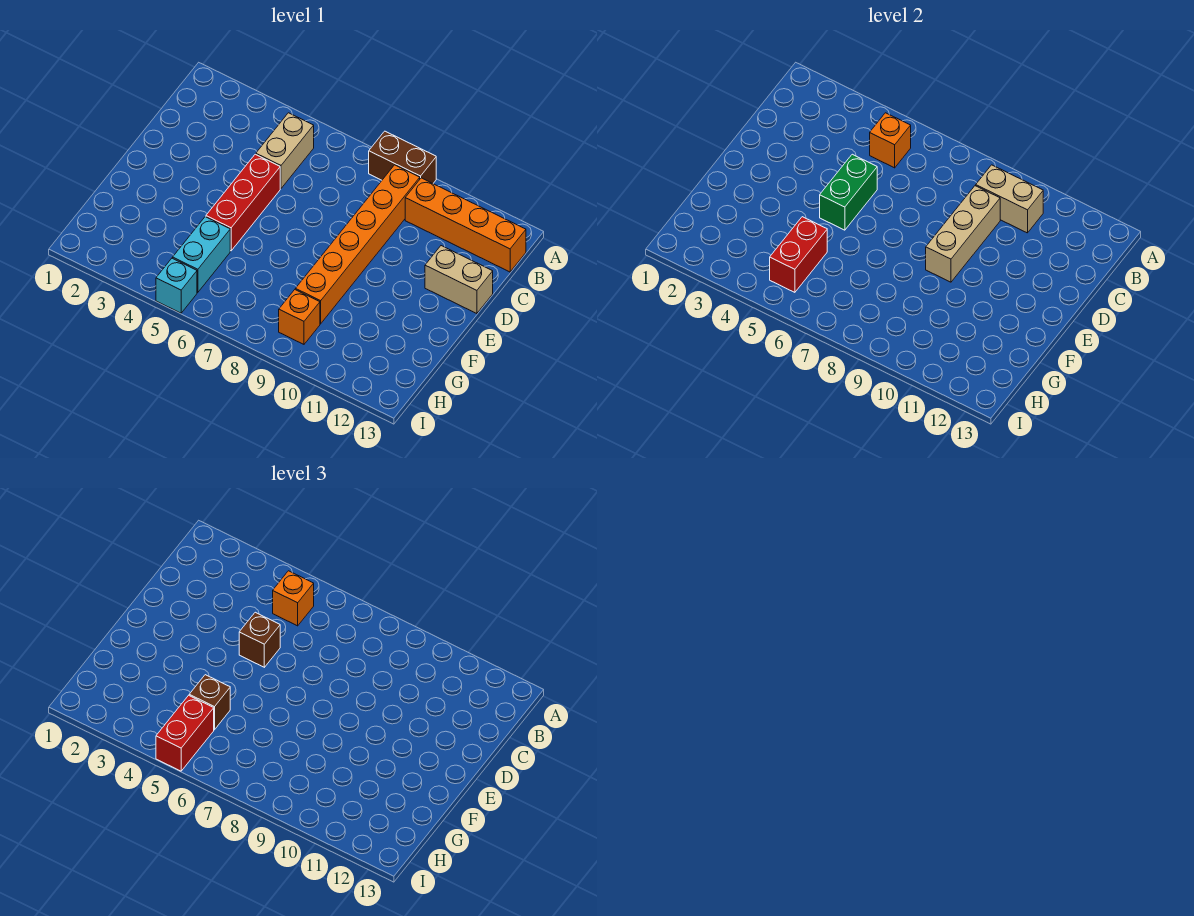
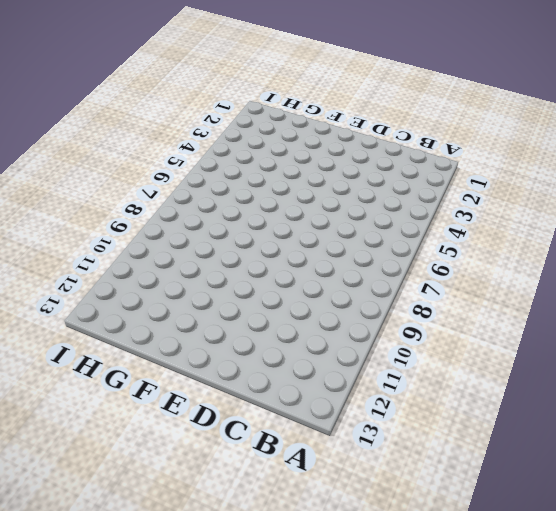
none -> brown 1x2 brick [369,131,436,183]
none -> tan 1x2 brick [256,113,314,189]
none -> orange 1x6 brick [295,165,420,324]

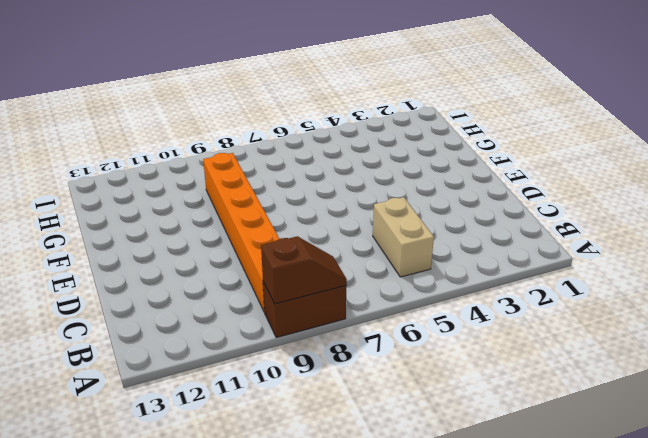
brown 1x2 slope [261,236,347,304] -> none
none -> orange 1x4 brick [405,178,526,272]
none -> red 1x3 brick [206,154,280,251]
none -> tan 1x2 brick [425,246,493,314]

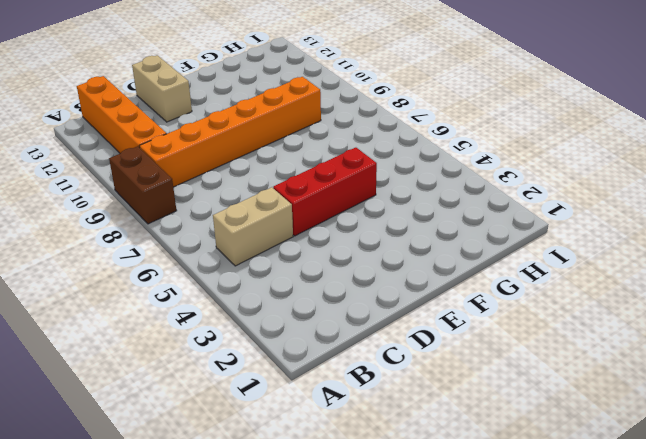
none -> cyan 1x2 brick [173,217,230,292]
none -> orange 1x1 brick [279,290,320,344]
none -> cyan 1x1 brick [156,258,197,313]

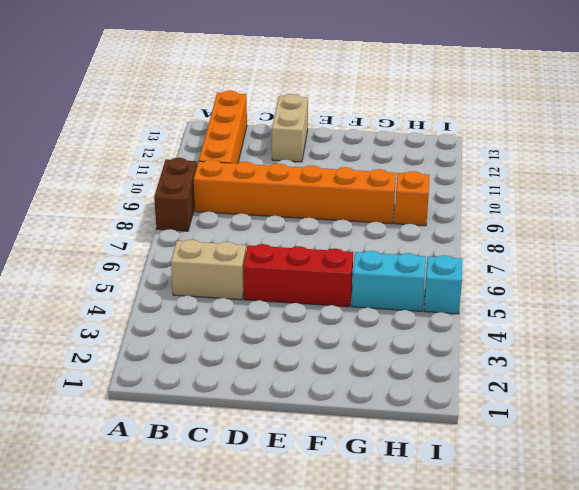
none -> orange 1x1 brick [870,113,911,168]
none -> tan 1x2 brick [976,165,1043,233]
none -> tan 1x3 brick [926,186,1000,282]

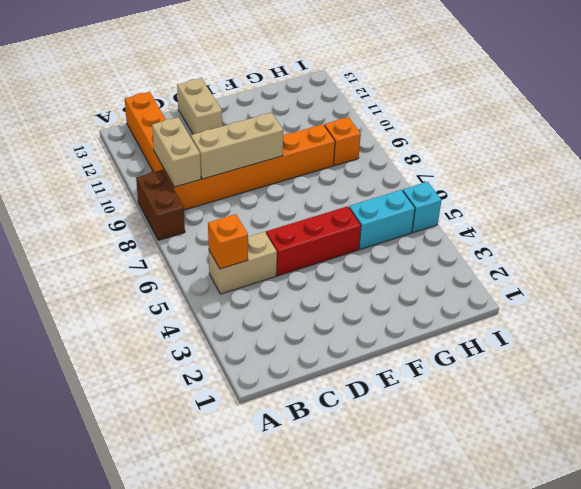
none -> green 1x2 brick [820,154,877,230]
none -> red 1x2 brick [770,217,827,292]
none -> orange 1x1 brick [273,571,314,626]

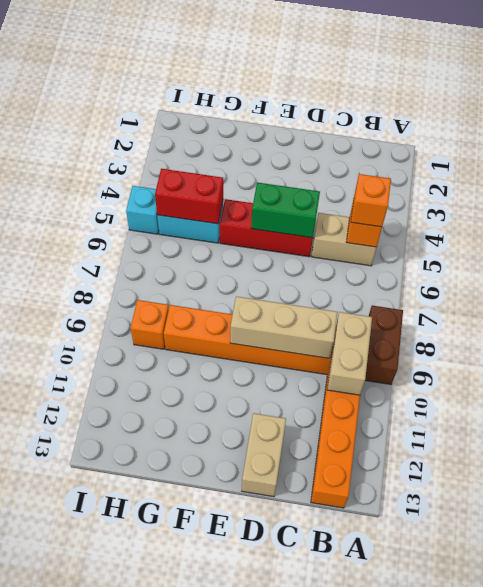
none -> brown 1x1 brick [239,612,280,667]
none -> brown 1x1 brick [189,675,230,730]
none -> red 1x2 brick [156,695,214,771]

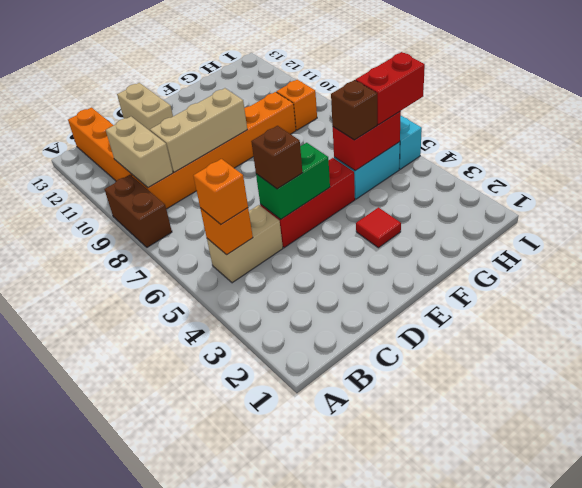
red 1x1 tile [356,208,401,248] -> none

